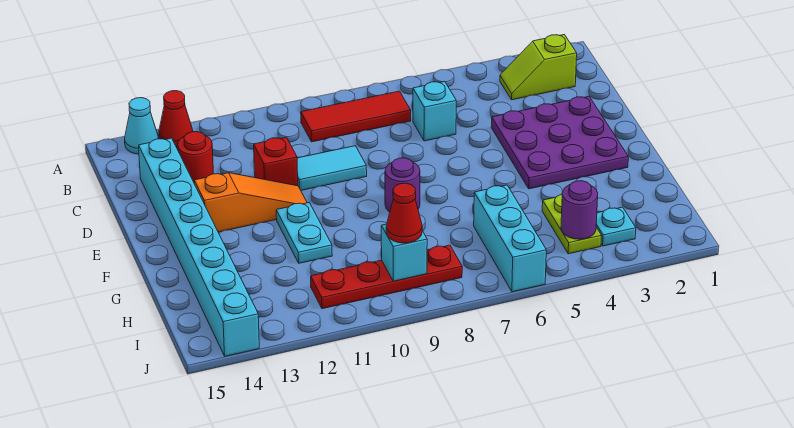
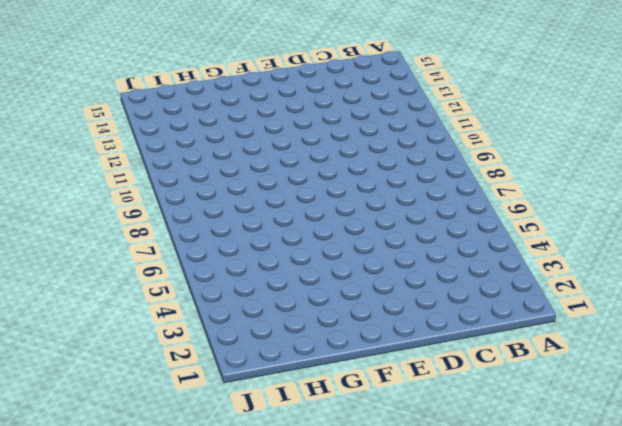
none -> red 1x1 cone [159,91,193,147]
none -> cyan 1x1 cone [125,98,159,154]
none -> lime 1x2 slope [500,35,577,100]

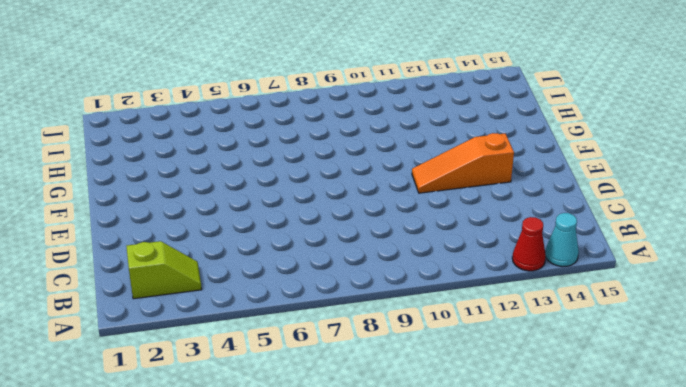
none -> red 1x3 tile [301,91,411,142]
none -> cyan 1x1 brick [413,81,456,141]
none -> red 1x1 round brick [178,132,213,182]

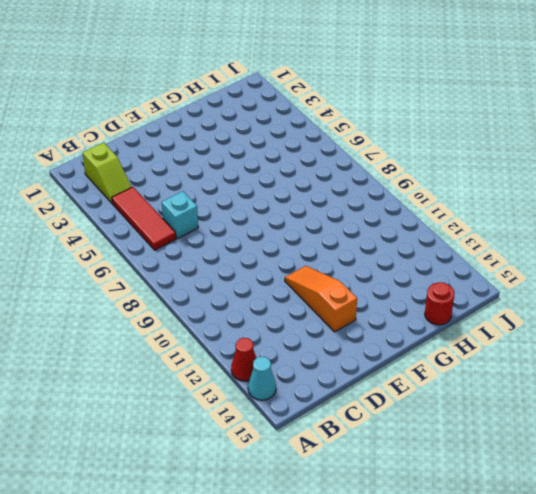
red 1x3 tile [112,187,176,250] -> red 1x3 tile moved to [301,91,411,142]
red 1x1 round brick [425,282,454,325] -> red 1x1 round brick moved to [178,132,213,182]
none -> cyan 1x8 brick [139,138,259,356]
none -> purple 3x3 plate [491,96,628,189]
none -> cyan 1x2 tile [297,146,367,190]

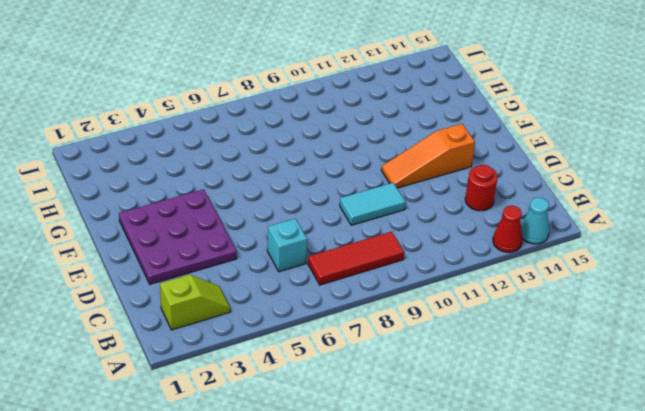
none -> cyan 1x8 brick [139,138,259,356]
none -> red 1x1 brick [254,137,298,186]
none -> purple 1x1 round brick [385,158,420,212]

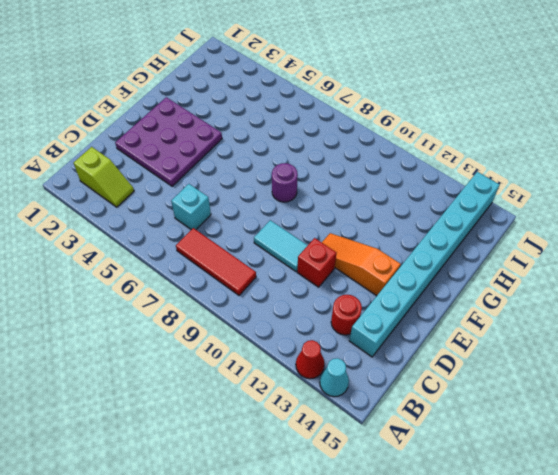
none -> cyan 1x2 plate [276,203,332,263]
none -> lime 1x2 plate [542,194,602,254]
none -> cyan 1x3 brick [474,185,546,292]

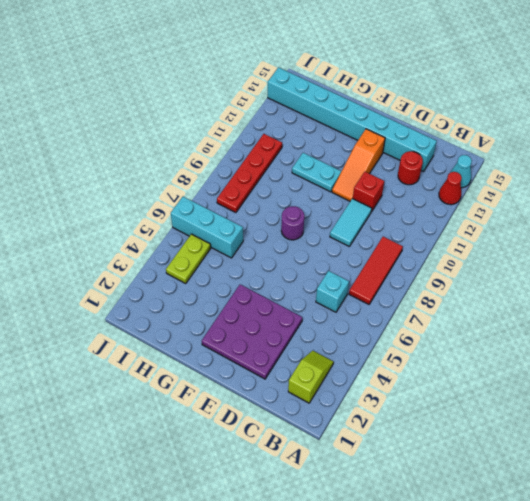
lime 1x2 plate [166,234,211,284] -> lime 1x2 plate turned to [542,194,602,254]
none -> cyan 1x1 plate [596,207,636,246]
none -> purple 1x1 round brick [561,181,598,239]
none -> cyan 1x1 brick [381,224,427,281]

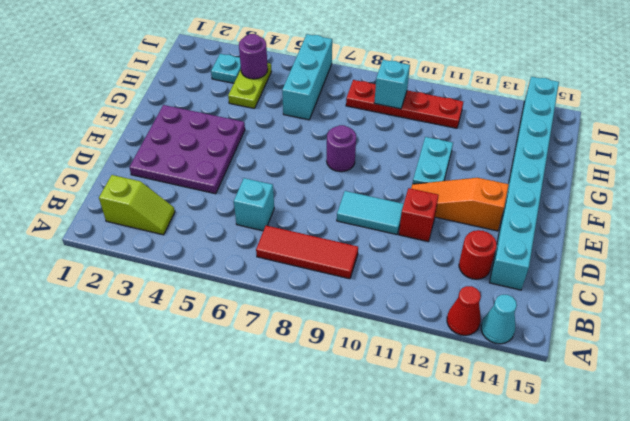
none -> red 1x1 cone [386,183,422,243]

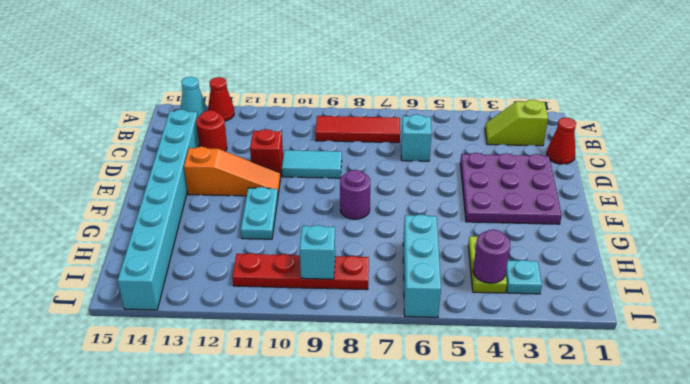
red 1x1 cone [547,118,576,164] -> red 1x1 cone moved to [386,183,422,243]

